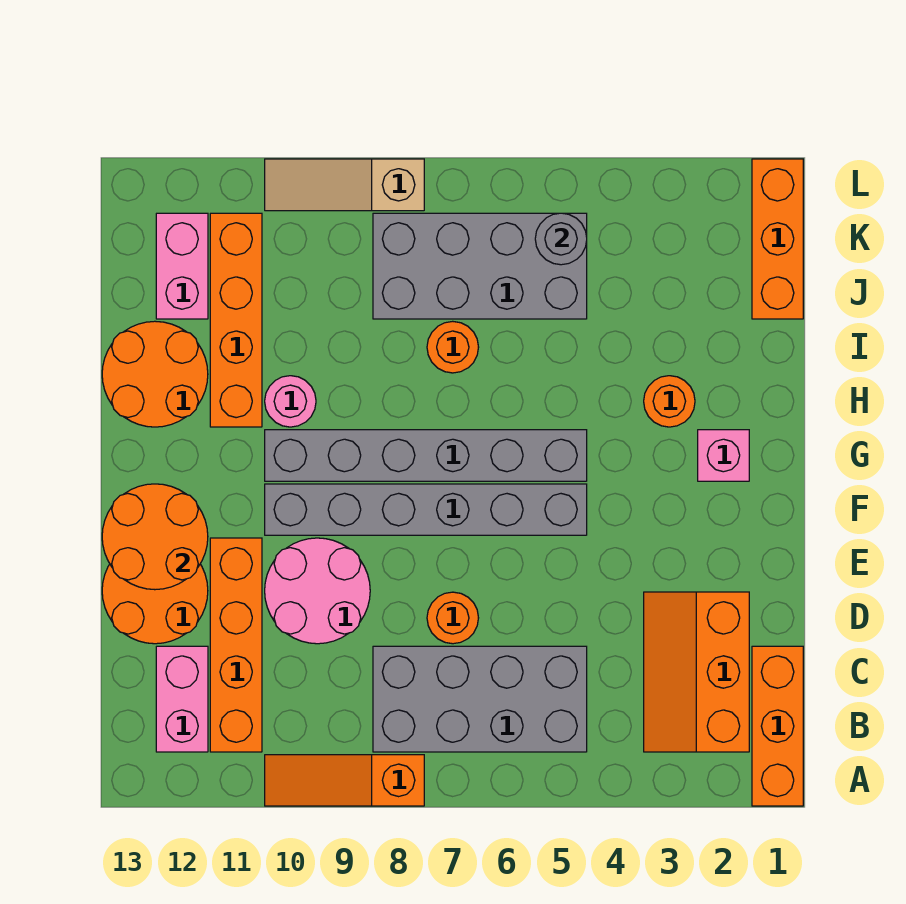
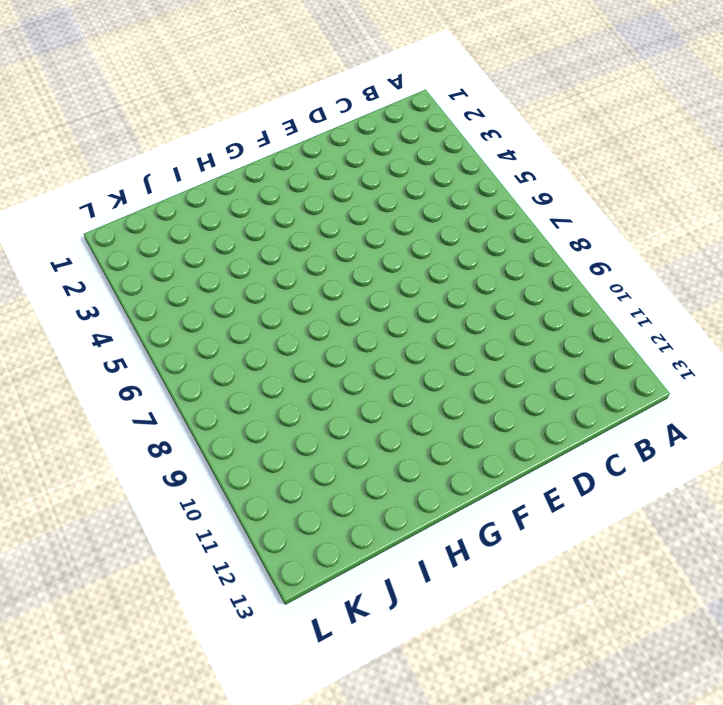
none -> orange 1x3 brick [752,646,803,806]
none -> orange 1x3 slope [265,755,424,806]
none -> orange 2x3 slope [644,592,749,752]

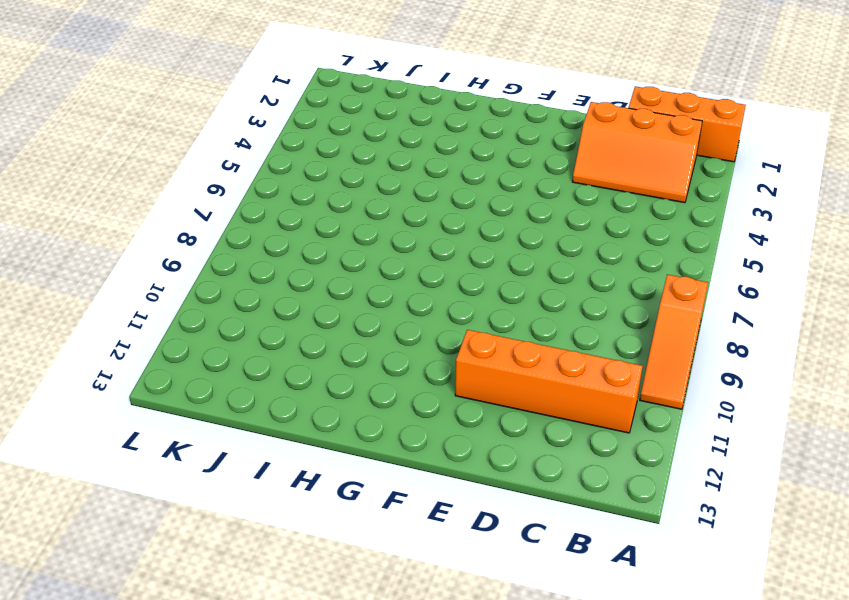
none -> grey 2x4 brick [373,646,587,752]
none -> pink 1x2 brick [156,646,208,752]
none -> orange 1x1 round brick [427,592,478,644]

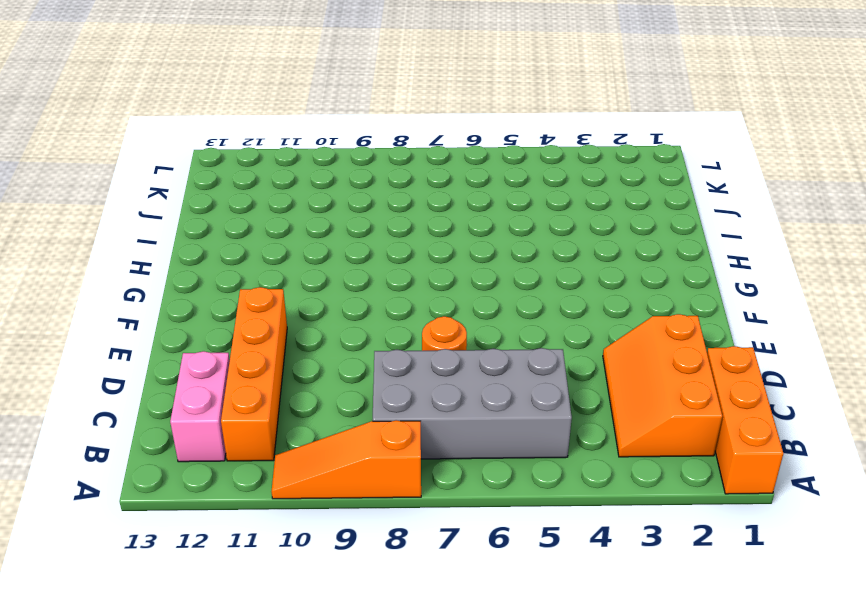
none -> pink 2x2 round brick [265,538,370,644]
none -> orange 2x2 round brick [102,564,208,644]
none -> grey 1x6 brick [265,484,587,535]

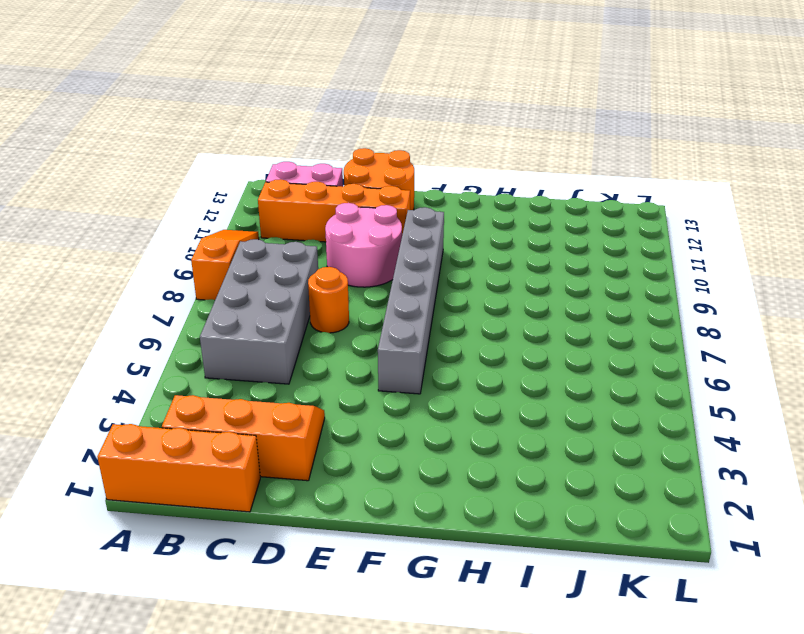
none -> pink 1x1 brick [698,430,749,481]
none -> grey 1x6 brick [265,430,587,481]
none -> orange 1x1 round brick [644,376,695,427]

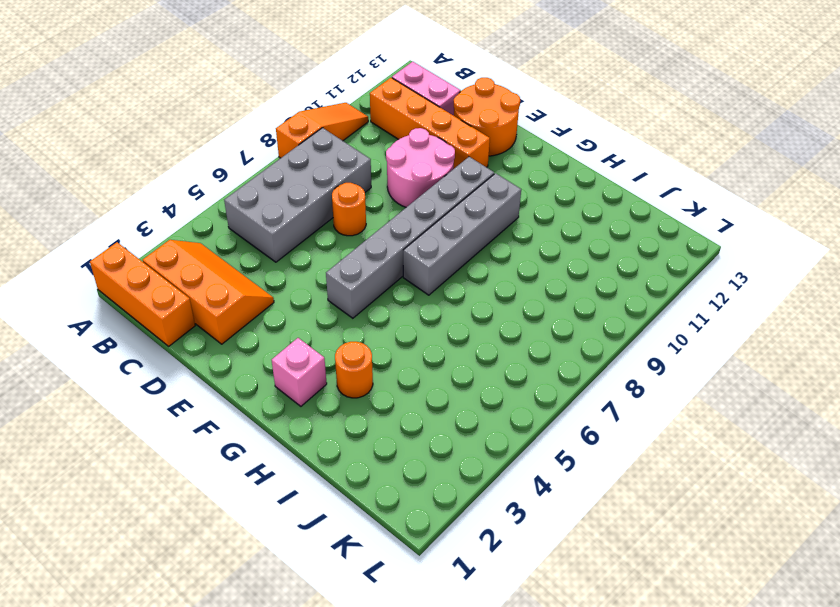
grey 1x4 brick [403,173,521,295] -> grey 1x6 brick [265,430,587,481]
none -> pink 1x1 round brick [265,376,316,427]
none -> orange 1x4 brick [210,213,262,427]
none -> orange 2x2 round brick [102,321,208,427]

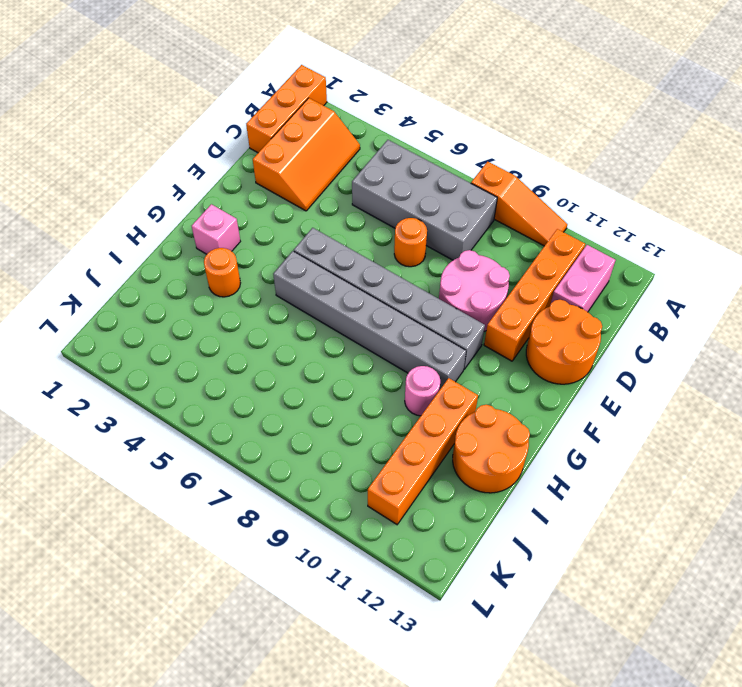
none -> orange 1x1 round brick [427,321,479,373]
none -> orange 1x3 brick [752,159,803,319]
none -> grey 2x4 brick [373,213,587,319]

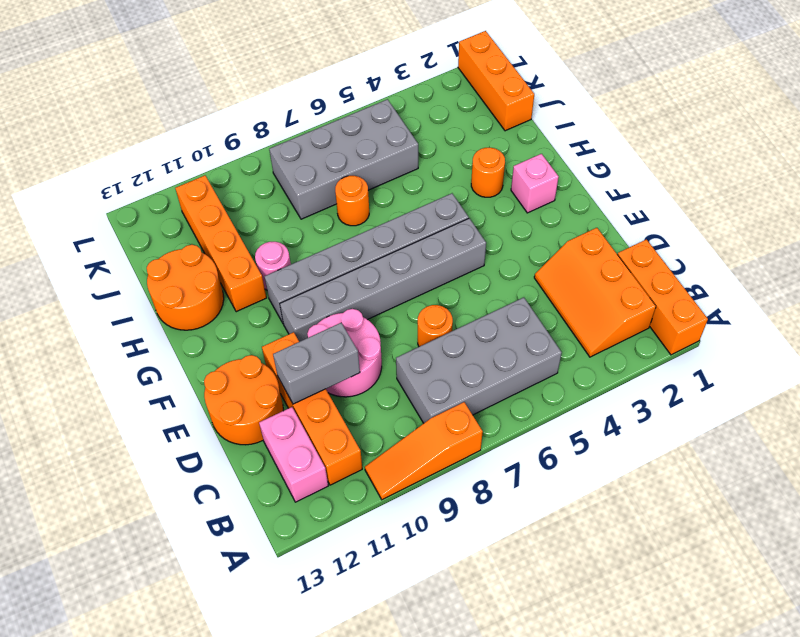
grey 1x2 brick [273,323,360,404] -> none
none -> pink 1x2 brick [156,213,208,319]
none -> tan 1x3 slope [265,159,424,211]
none -> orange 2x2 round brick [102,484,208,590]

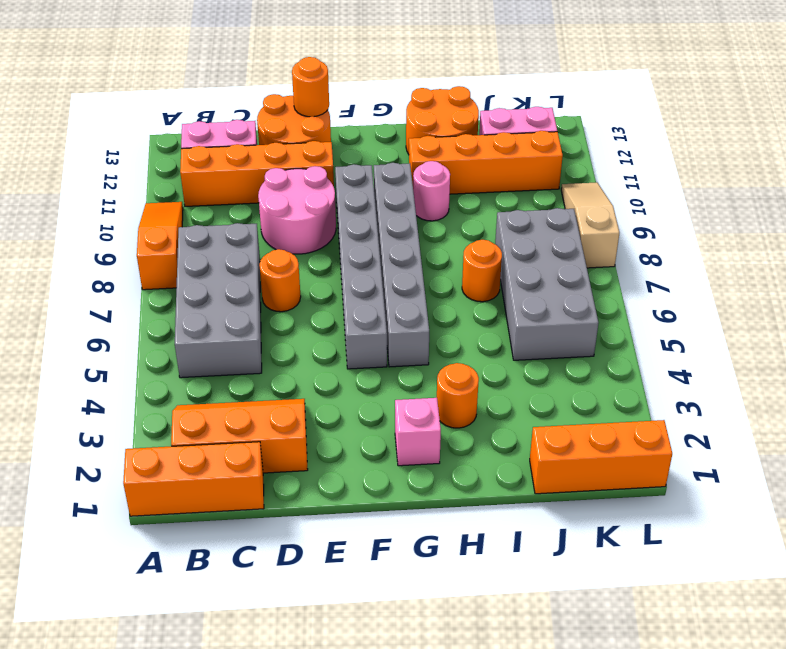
orange 1x1 round brick [292,57,329,117] -> orange 2x2 round brick [102,484,208,590]
none -> grey 1x1 round brick [535,213,587,265]

